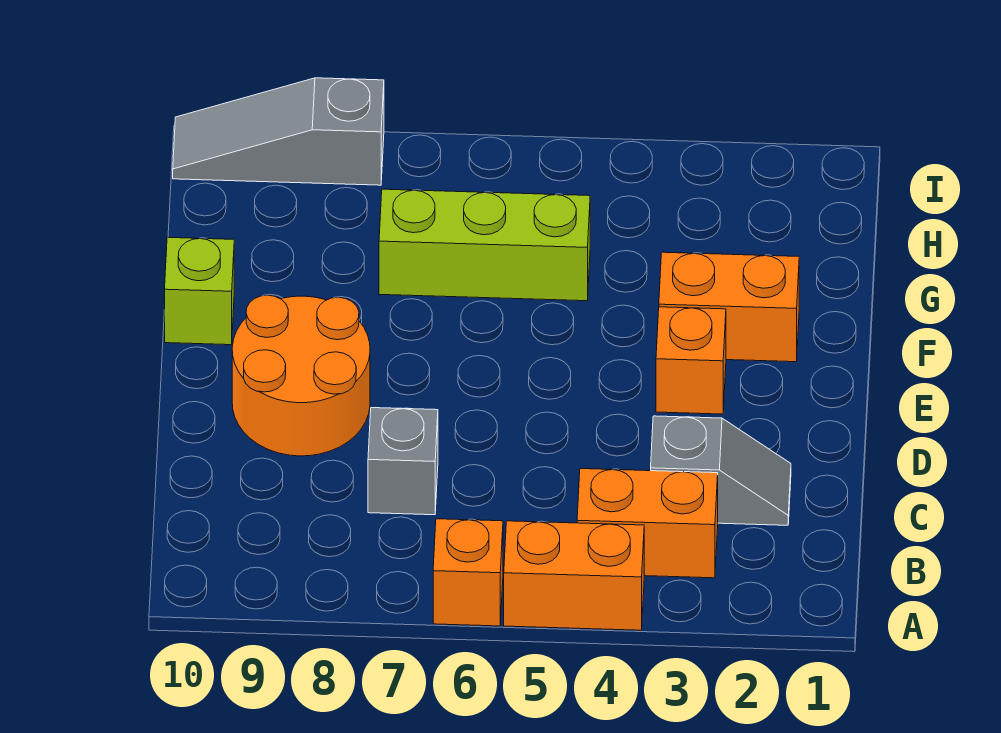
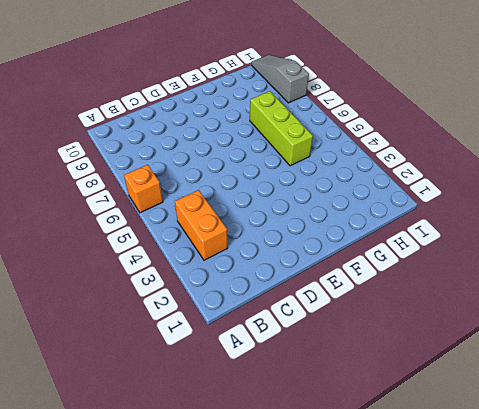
none -> orange 1x2 brick [504,521,644,630]
none -> grey 1x2 slope [651,416,791,525]

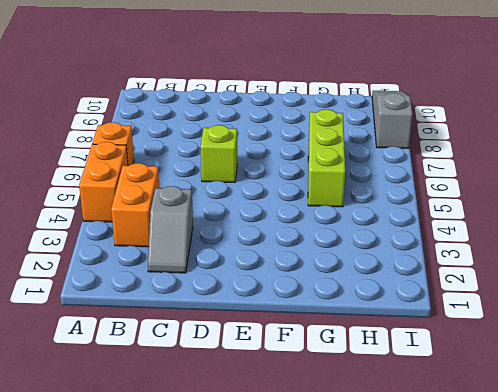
lime 1x1 brick [201,125,237,182] -> lime 1x1 brick moved to [165,237,234,345]
none -> grey 1x1 brick [368,408,438,515]
none -> orange 2x2 round brick [232,295,370,456]

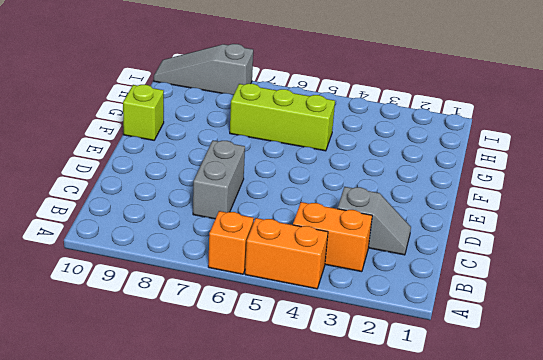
grey 1x2 brick [193,140,245,219] -> grey 1x1 brick [368,408,438,515]
none -> orange 2x2 round brick [232,295,370,456]
none -> orange 1x1 brick [656,307,726,414]

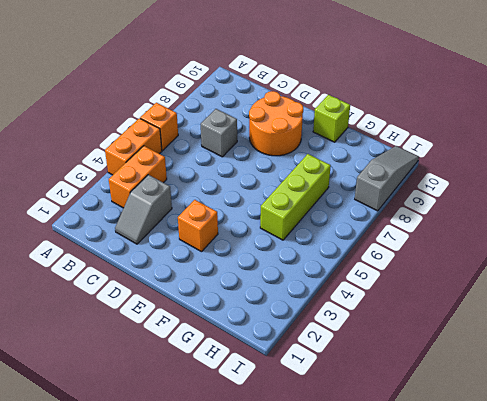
none -> orange 1x2 brick [659,252,799,362]

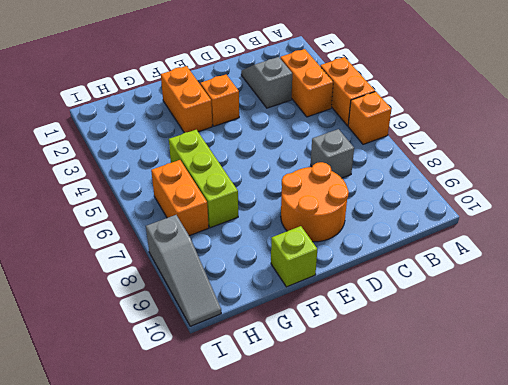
orange 1x2 brick [151,160,209,236] -> none

